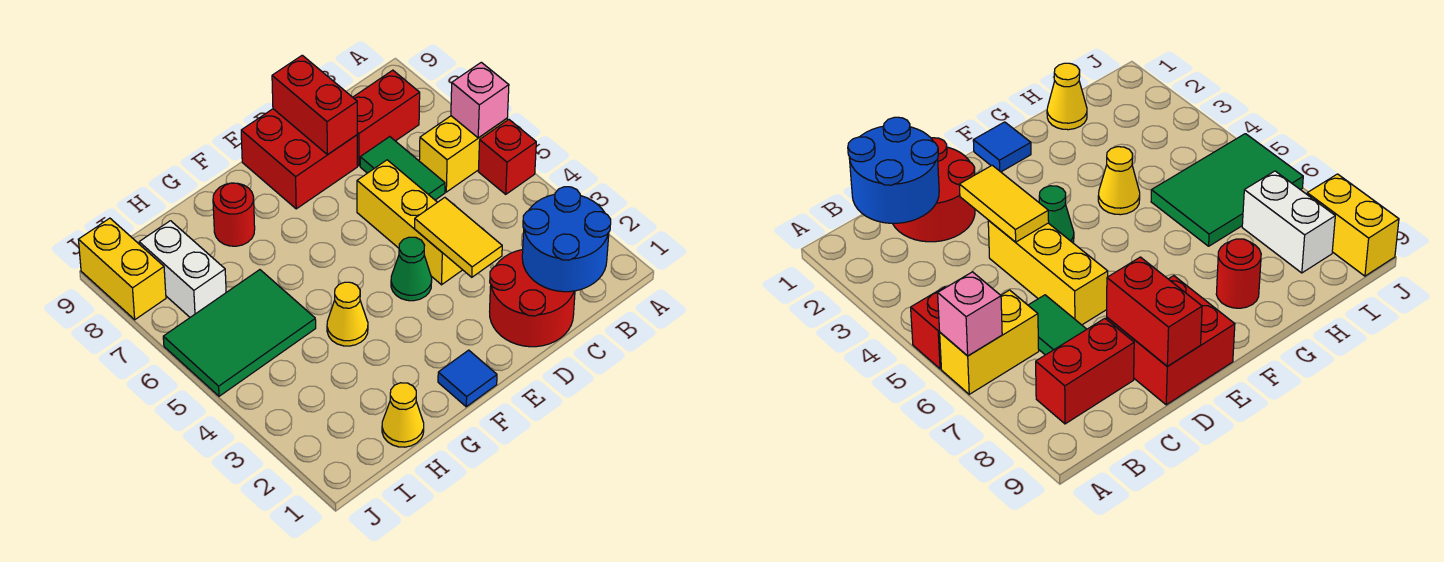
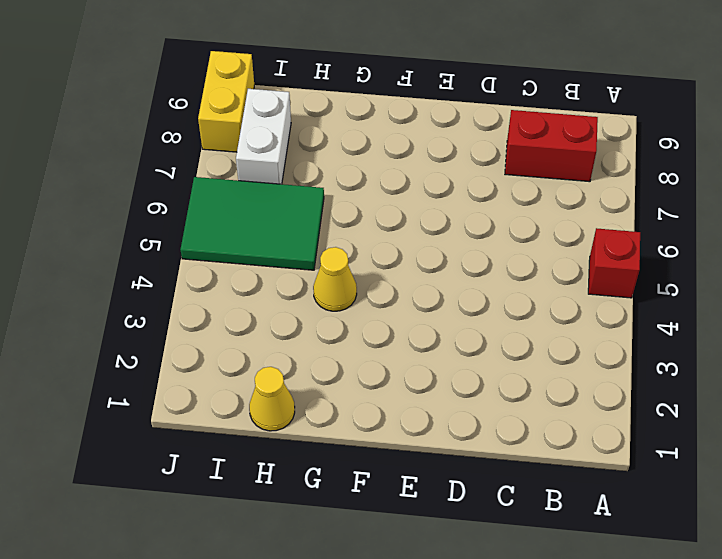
none -> yellow 1x2 brick [419,116,507,192]
none -> red 2x2 round brick [490,250,575,347]
none -> green 1x2 tile [360,137,445,200]

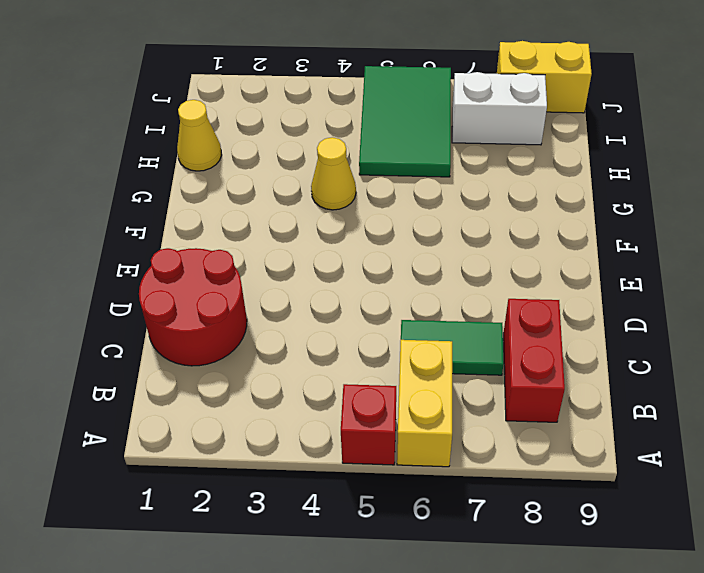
none -> yellow 1x3 brick [357,160,462,285]
none -> red 2x2 brick [241,109,357,209]
none -> green 1x1 cone [391,237,432,301]

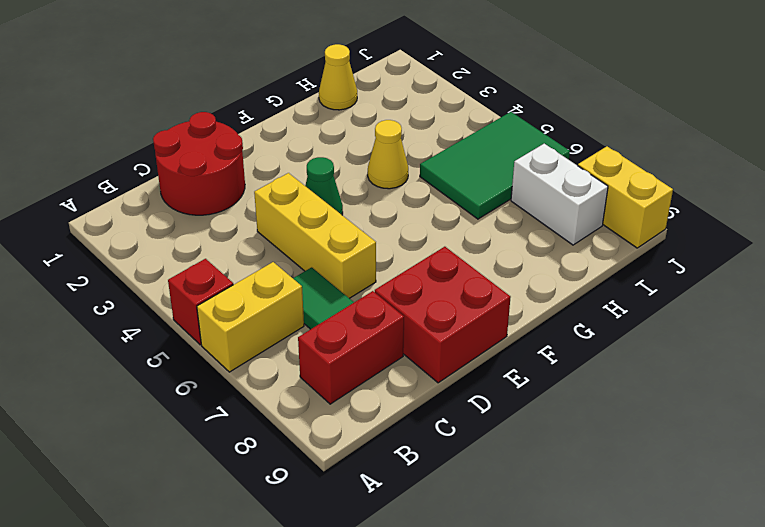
none -> blue 1x1 tile [438,350,497,407]
none -> red 1x1 round brick [213,183,255,246]
none -> pink 1x1 brick [451,62,509,138]

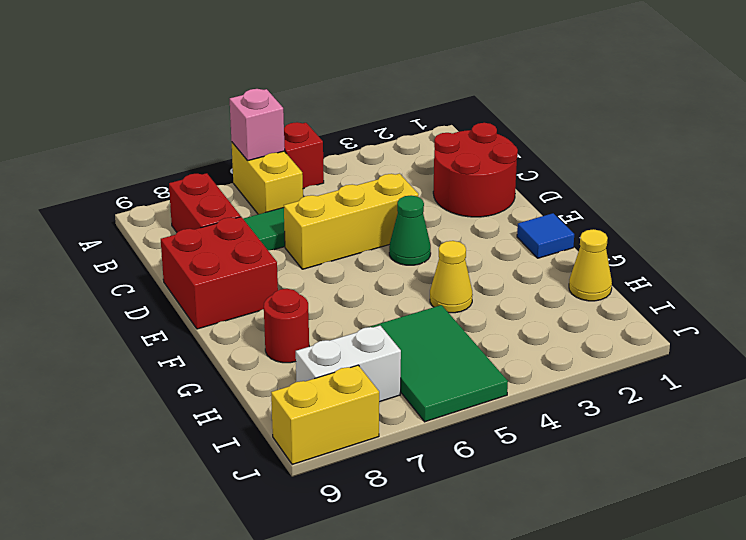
none -> blue 2x2 round brick [522,187,611,292]
none -> yellow 1x2 tile [415,198,502,277]
none -> red 1x2 brick [272,55,357,155]

